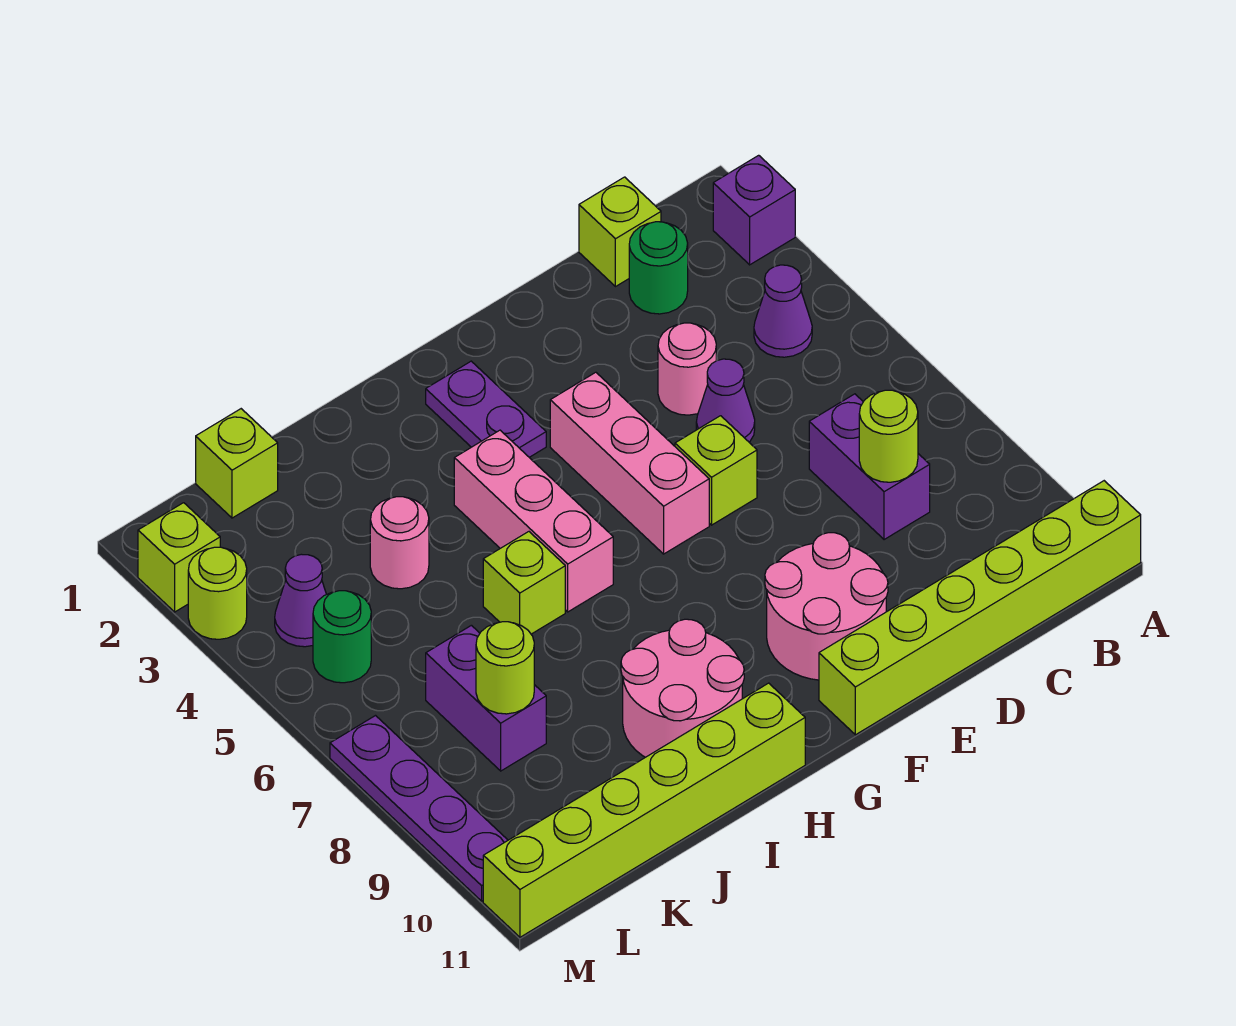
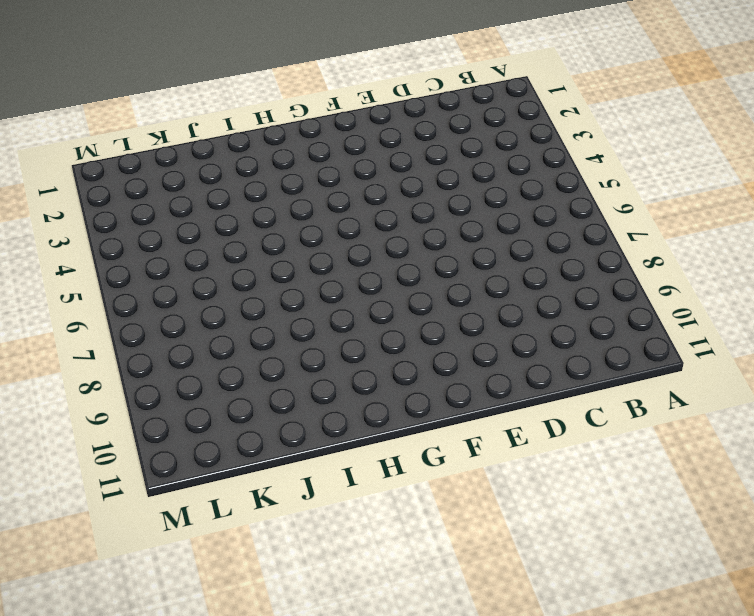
none -> purple 1x1 brick [713,155,795,265]
none -> lime 1x6 brick [819,481,1141,735]
none -> purple 1x1 cone [754,265,812,357]

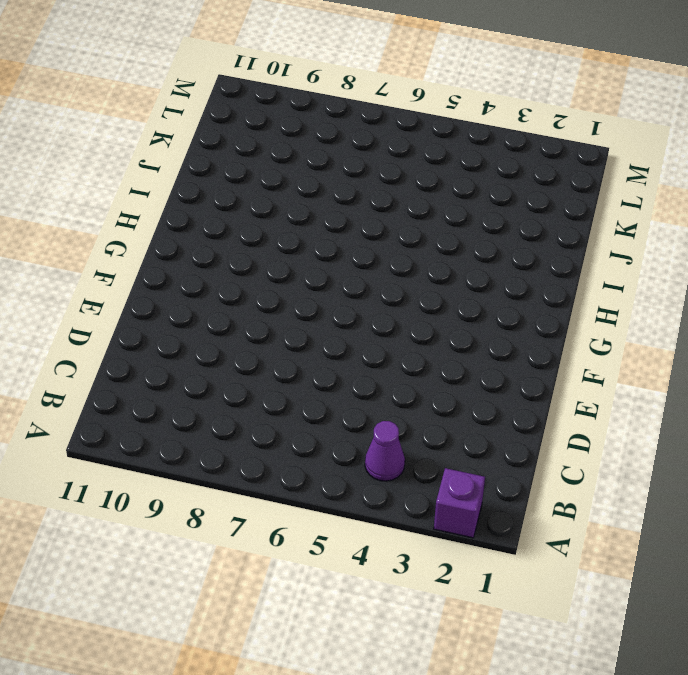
none -> lime 1x6 brick [819,481,1141,735]
none -> lime 1x1 brick [579,177,661,287]
none -> green 1x1 round brick [629,222,688,314]

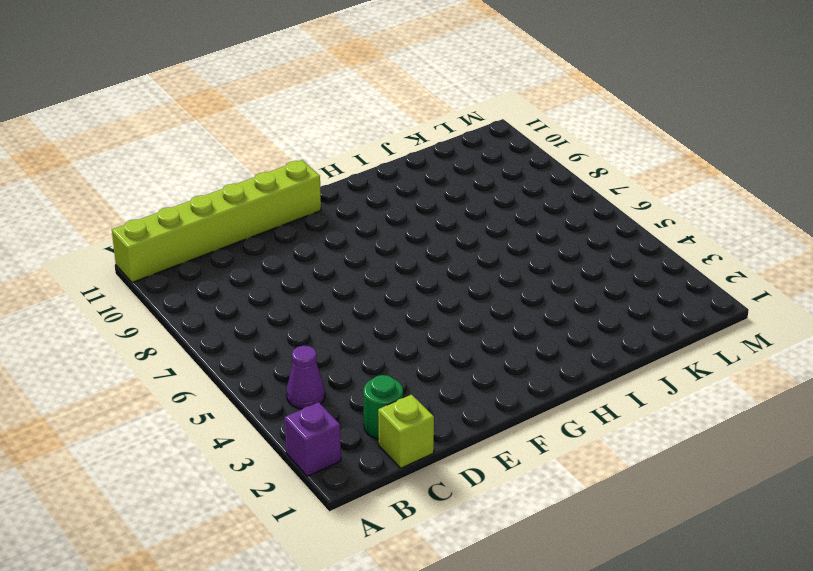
none -> purple 1x2 brick [809,394,930,540]
none -> pink 1x1 round brick [658,323,717,415]
none -> purple 1x1 cone [696,359,755,442]

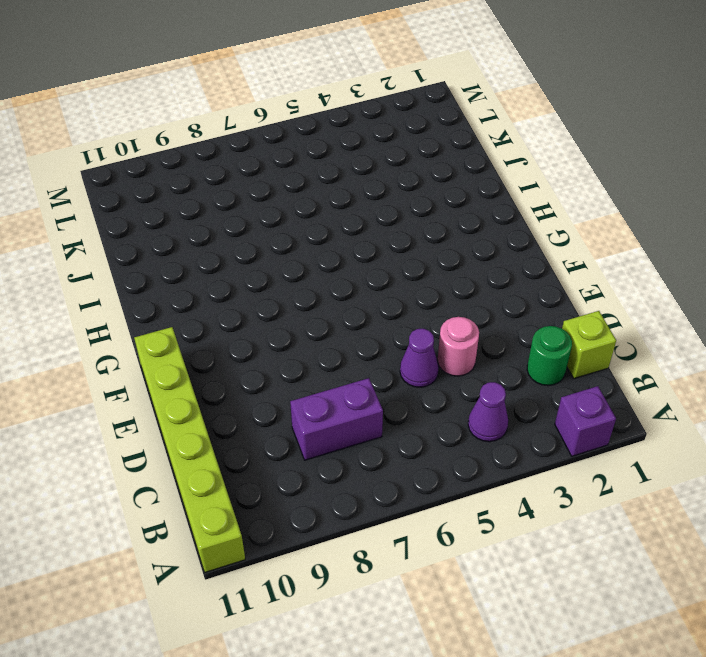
none -> lime 1x1 brick [675,416,757,525]
none -> pink 2x2 round brick [765,533,888,680]
none -> pink 1x3 brick [550,372,709,554]

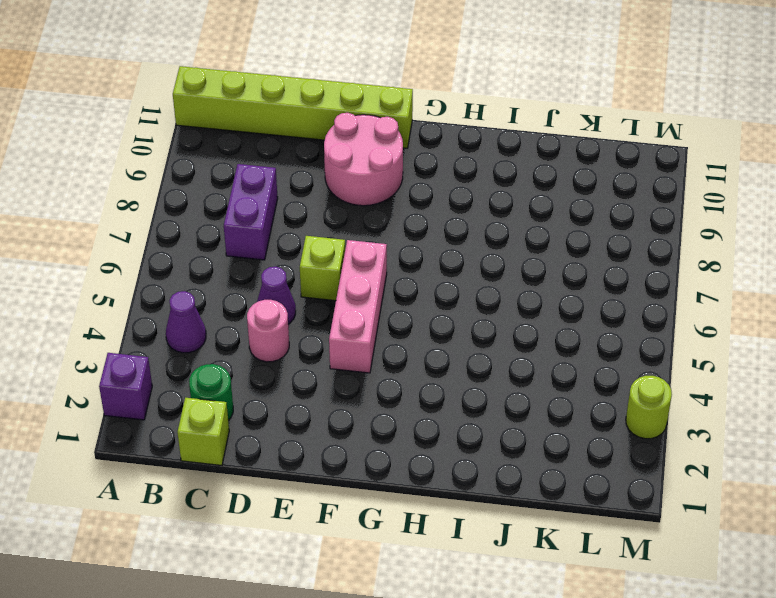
none -> purple 1x2 plate [426,361,546,457]
none -> pink 1x3 brick [454,430,613,612]
none -> pink 2x2 round brick [621,619,744,757]

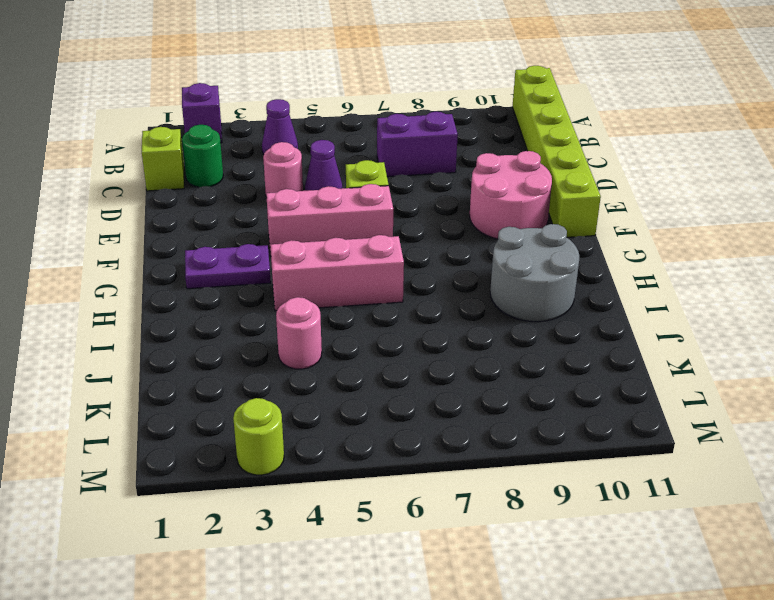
grey 2x2 round brick [490,224,579,322] -> pink 2x2 round brick [621,619,744,757]
none -> lime 1x6 brick [483,683,805,937]
none -> lime 1x1 brick [483,532,565,634]
none -> lime 1x1 brick [196,409,278,518]

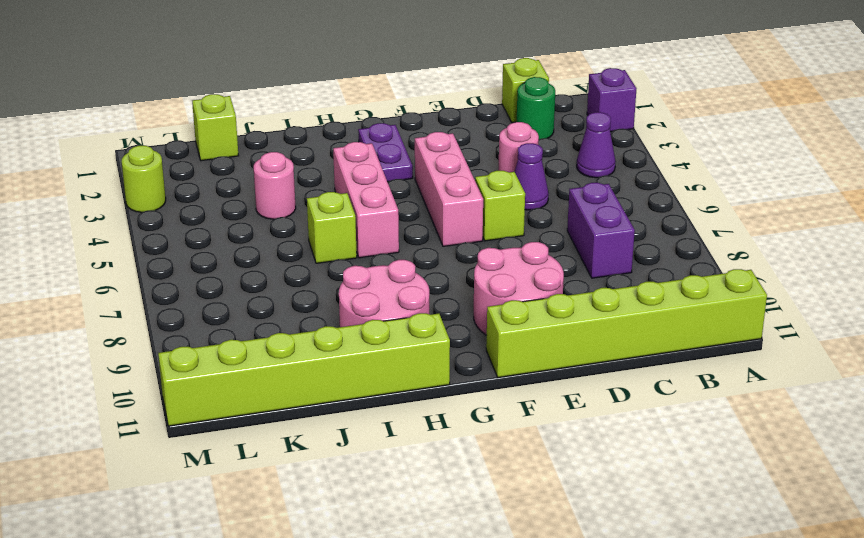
none -> purple 1x2 brick [426,625,546,771]
none -> purple 1x1 cone [275,554,326,647]
none -> green 1x1 round brick [313,591,371,683]

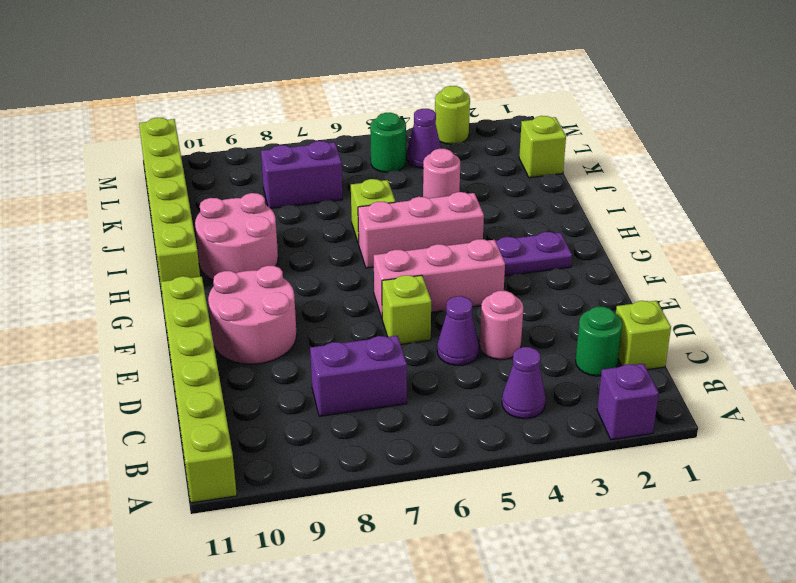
none -> lime 1x1 brick [138,503,220,612]
none -> purple 1x4 plate [330,716,508,901]
none -> lime 1x1 round brick [859,390,918,482]

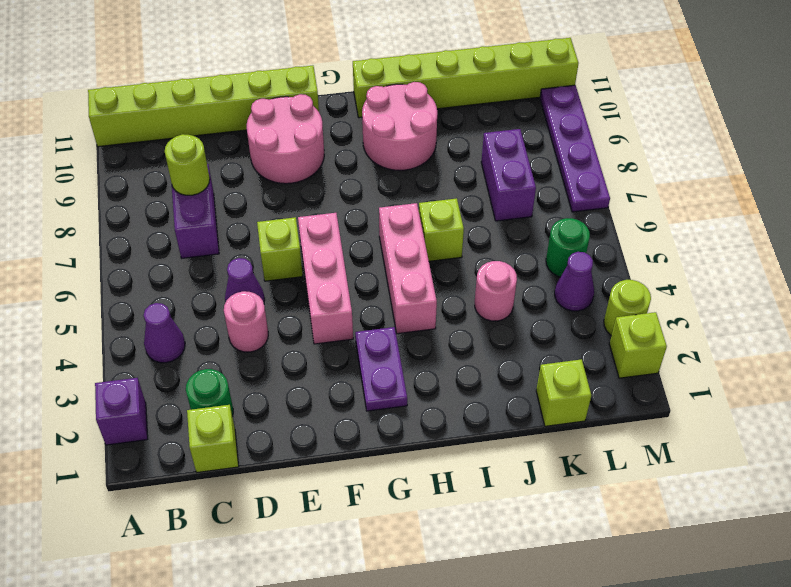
none -> lime 1x1 round brick [476,622,534,714]

